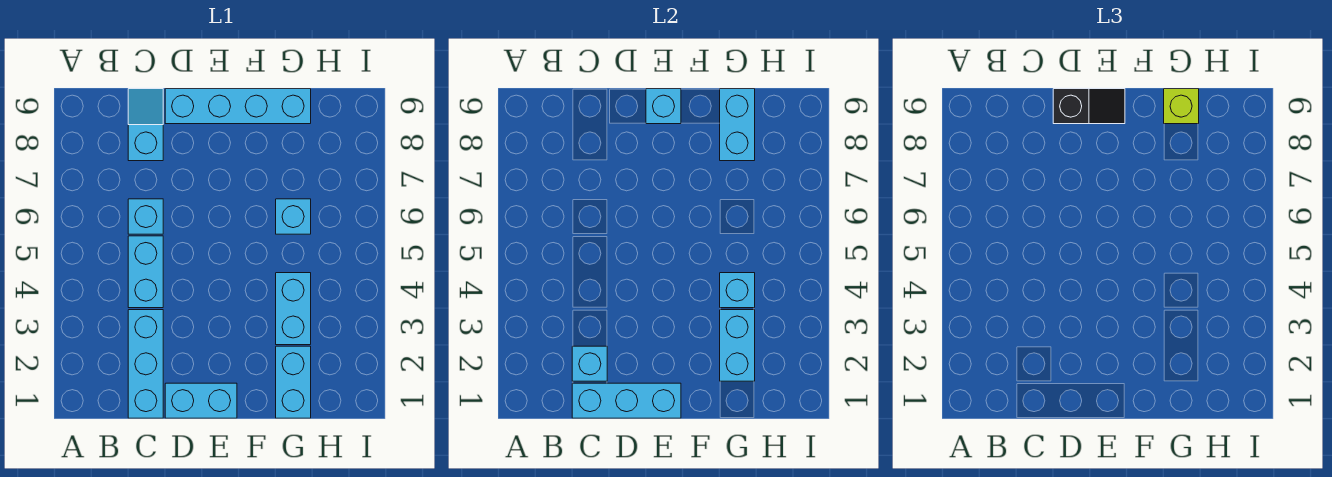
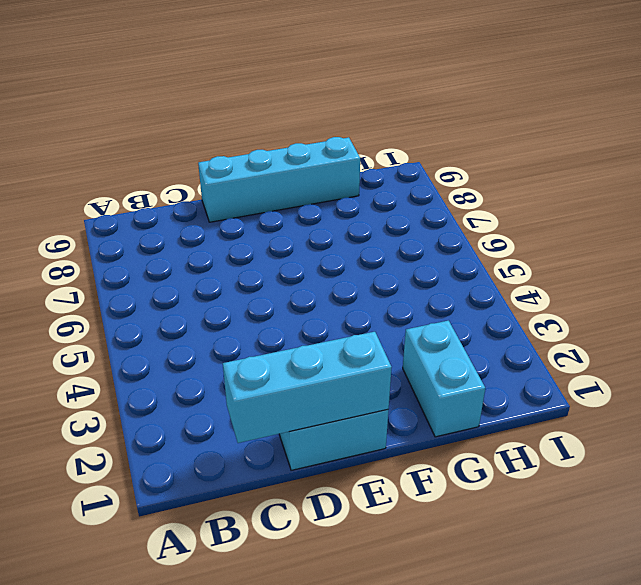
none -> cyan 1x3 brick [128,310,163,418]
none -> cyan 1x2 brick [128,236,163,308]
none -> cyan 1x1 brick [128,199,163,234]

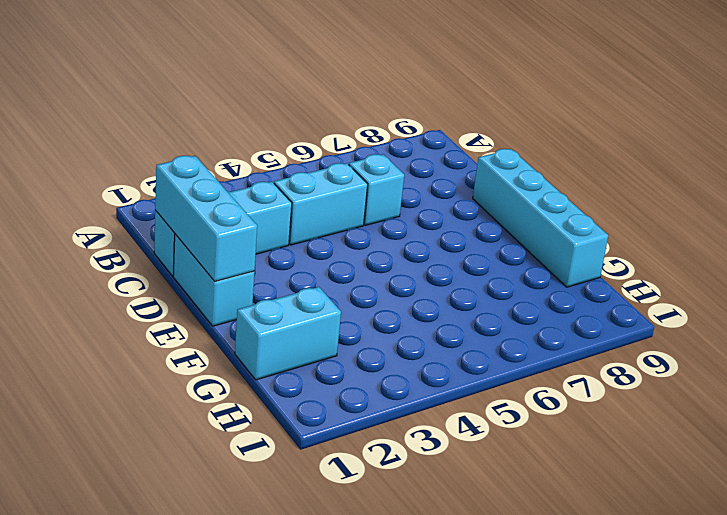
none -> cyan 1x2 slope [128,89,163,161]
none -> cyan 1x2 brick [276,273,311,345]
none -> cyan 1x1 brick [276,199,311,234]

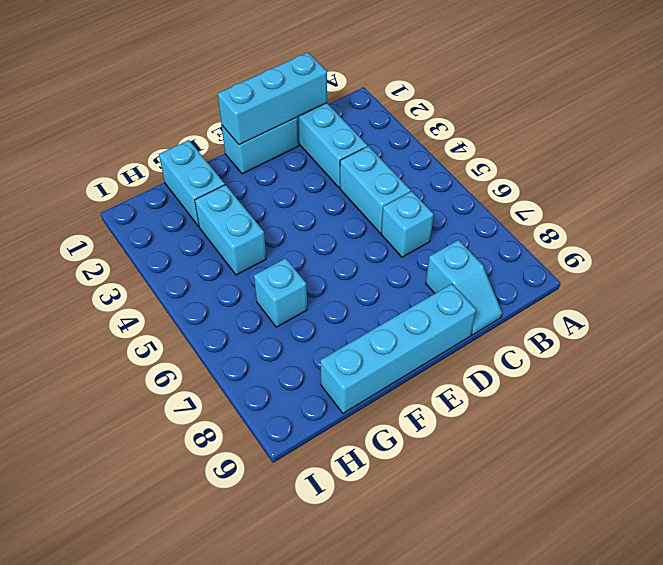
none -> cyan 1x1 brick [572,346,607,381]
none -> cyan 1x1 brick [646,89,681,124]
none -> cyan 1x2 brick [720,310,755,381]

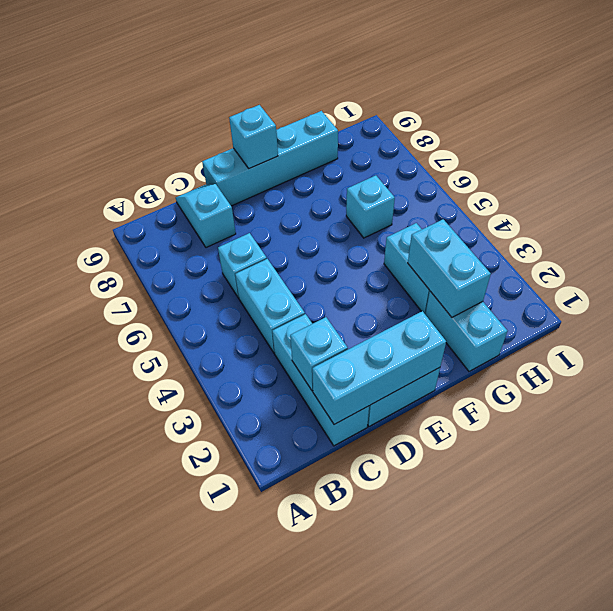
none -> cyan 1x1 brick [720,273,755,308]
none -> cyan 1x2 brick [720,89,755,161]
none -> black 1x2 slope [1053,89,1125,124]

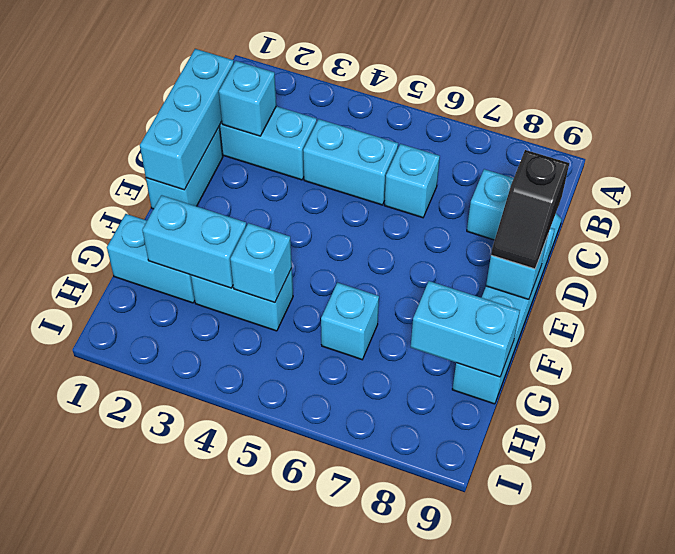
none -> lime 1x1 brick [1164,89,1199,124]

